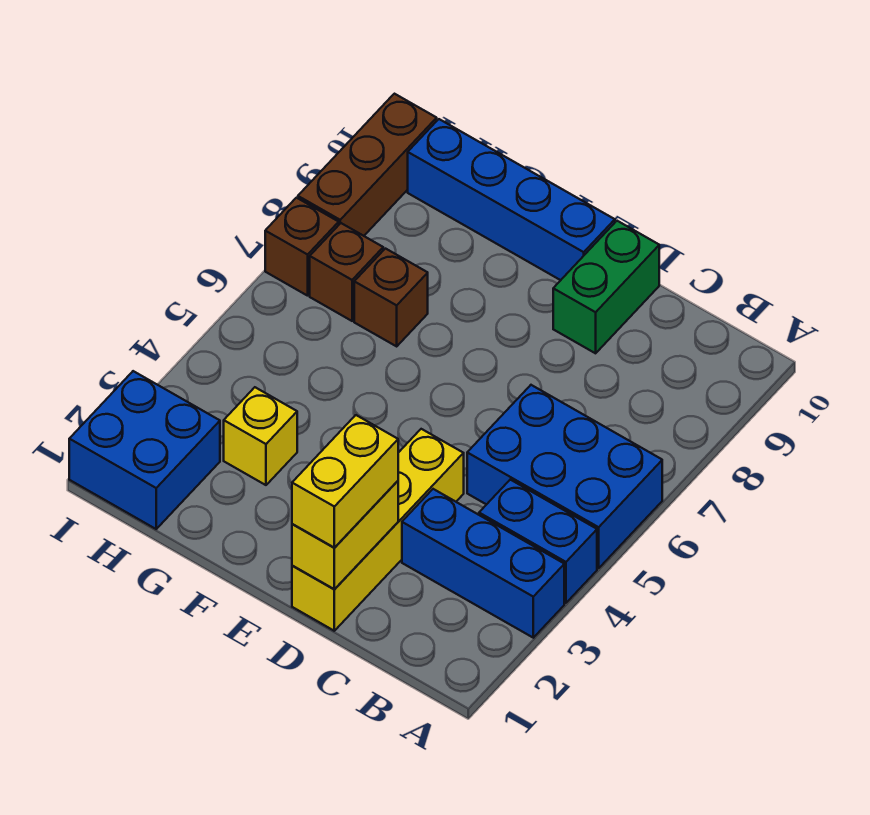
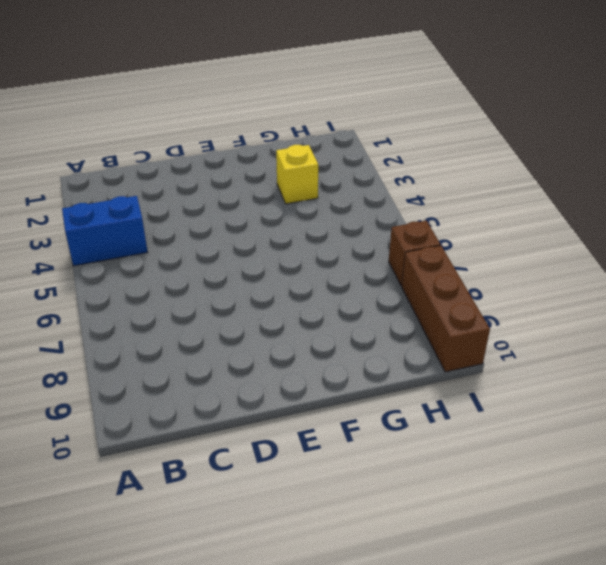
none -> blue 1x3 brick [402,489,564,638]
none -> blue 2x3 brick [467,385,662,568]
none -> yellow 1x4 brick [292,429,464,631]

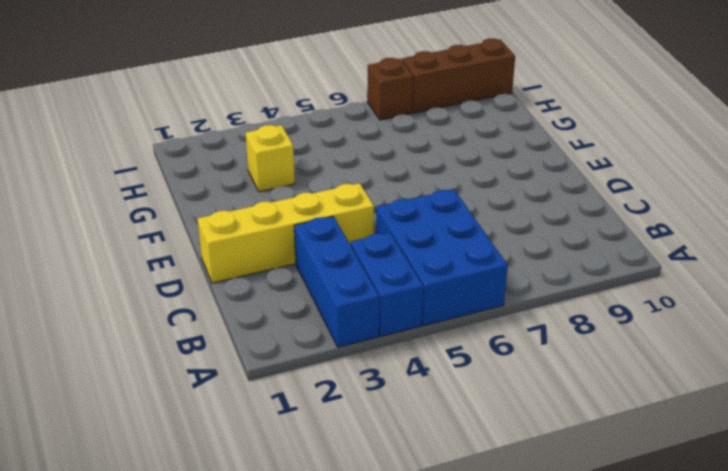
none -> green 1x2 brick [553,221,659,353]
none -> blue 1x4 brick [408,119,615,280]
none -> brown 1x1 brick [354,249,428,346]

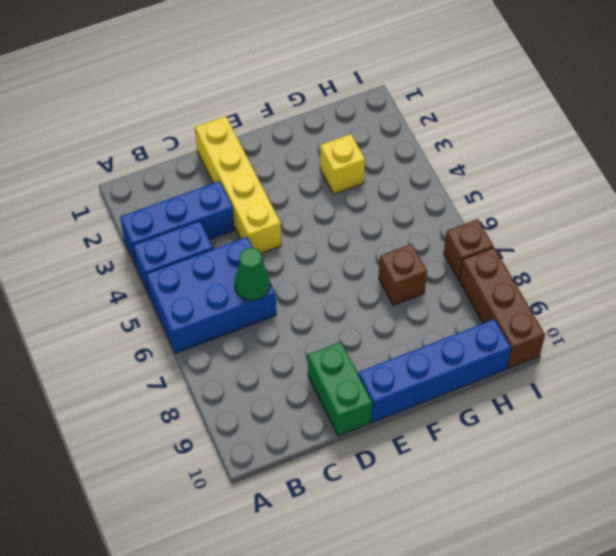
green 1x1 cone [234,248,270,300] -> none
none -> blue 2x2 brick [69,371,220,529]
none -> brown 1x1 brick [310,223,383,321]
none -> yellow 1x2 brick [292,481,398,589]

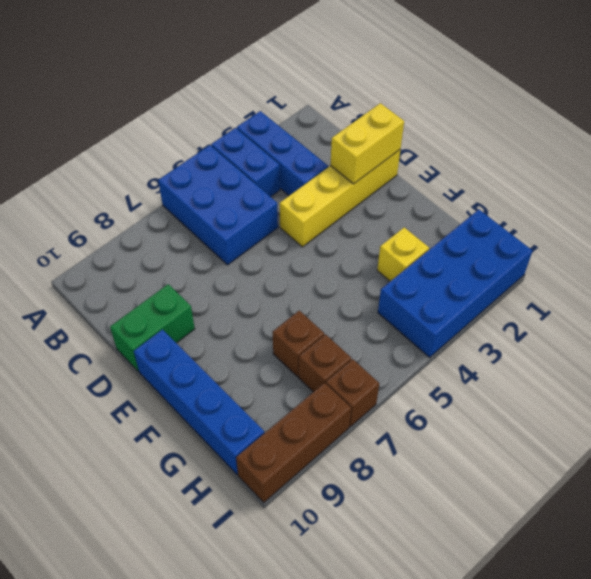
blue 2x4 brick [378,210,533,357] -> blue 2x2 brick [69,371,220,529]
none -> yellow 1x2 brick [292,415,398,548]

